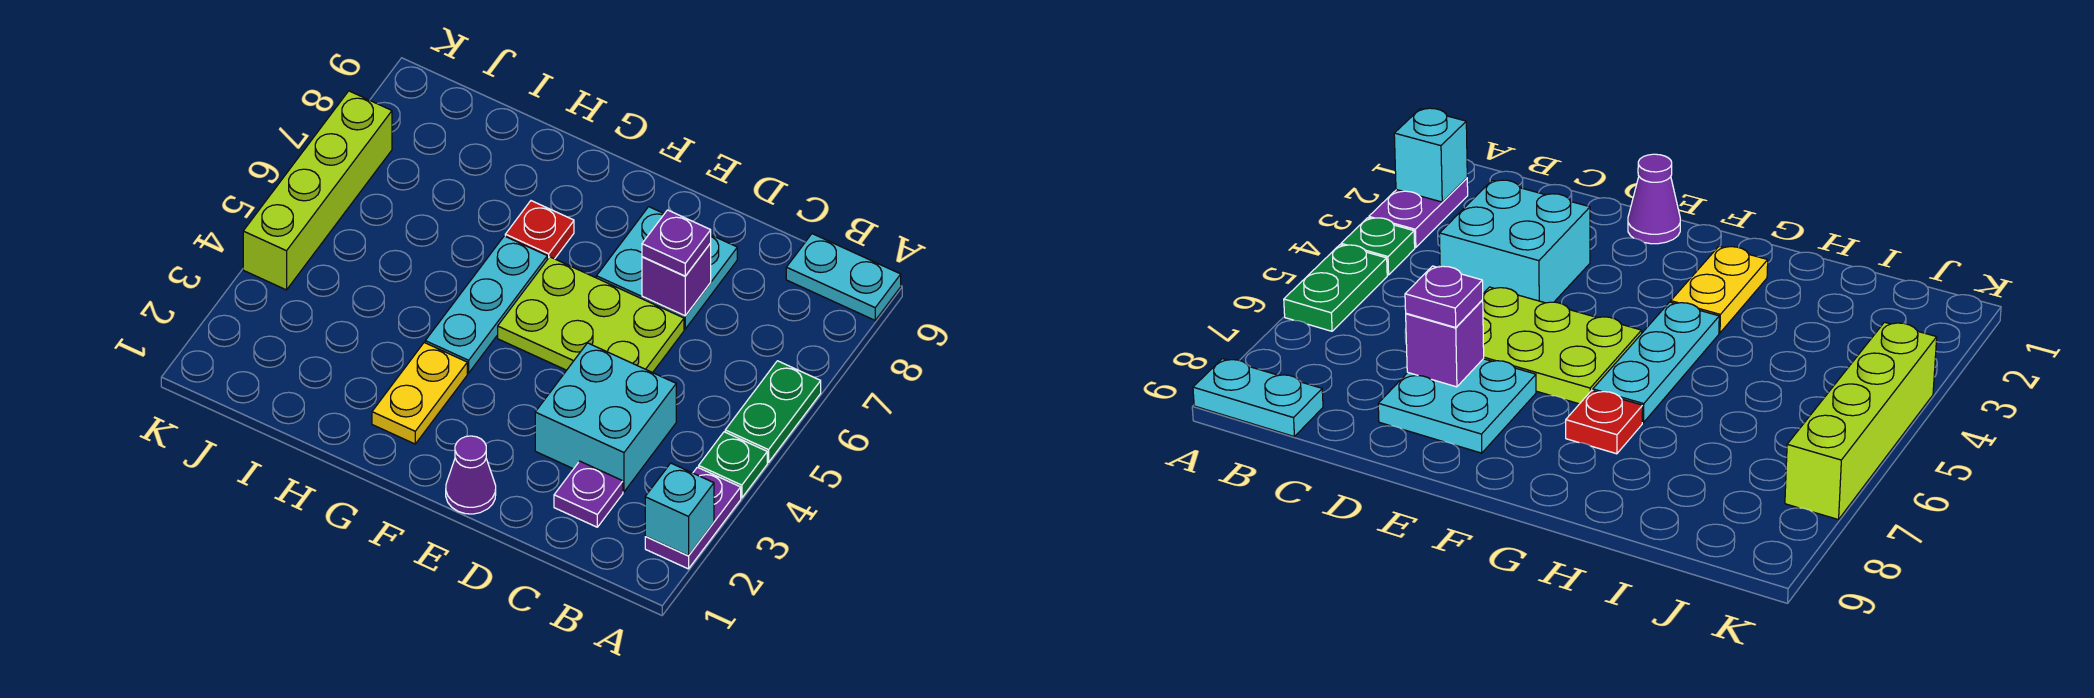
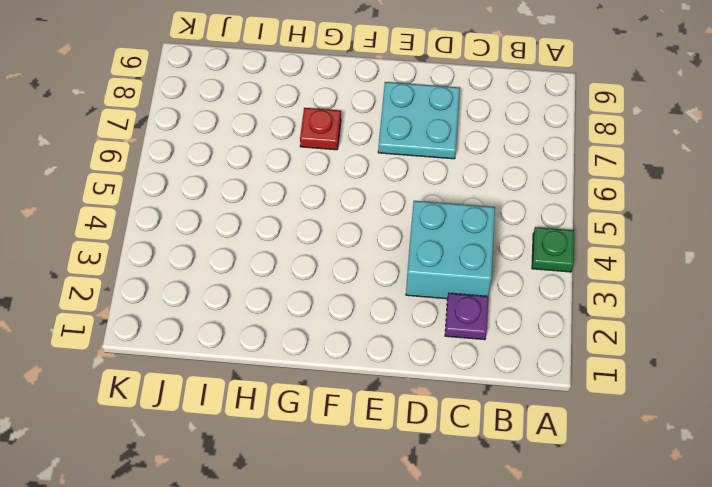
none -> purple 1x2 plate [645,467,741,569]
none -> green 1x2 plate [725,361,821,462]
none -> cyan 1x2 plate [786,234,901,320]

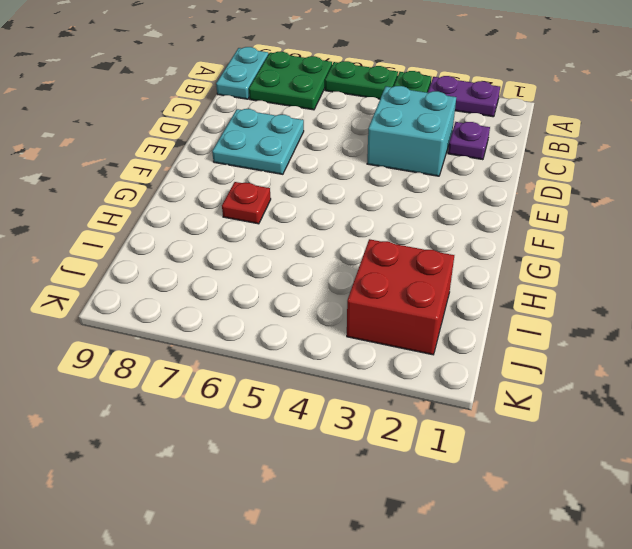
green 2x2 plate [249,52,332,110] -> none
red 2x2 brick [347,239,454,355] -> none
none -> lime 2x3 plate [498,257,684,373]
none -> purple 1x1 cone [446,436,496,514]
none -> yellow 1x2 plate [372,343,467,444]

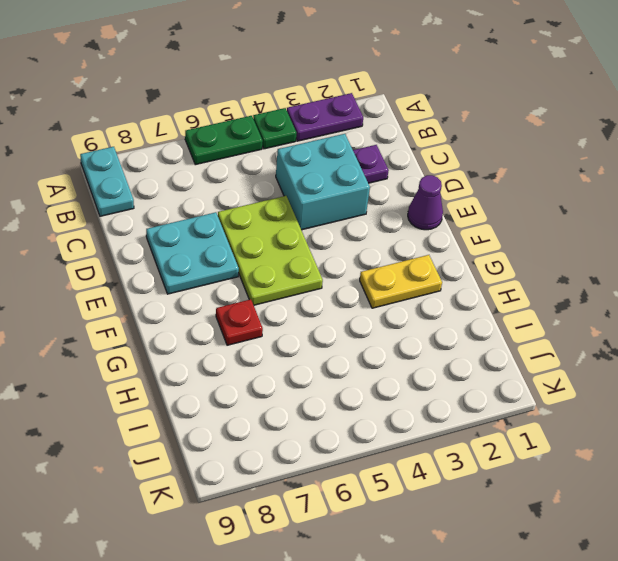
none -> cyan 1x3 plate [425,236,547,373]
none -> lime 1x4 brick [243,91,392,290]
none -> cyan 1x1 brick [645,463,714,556]

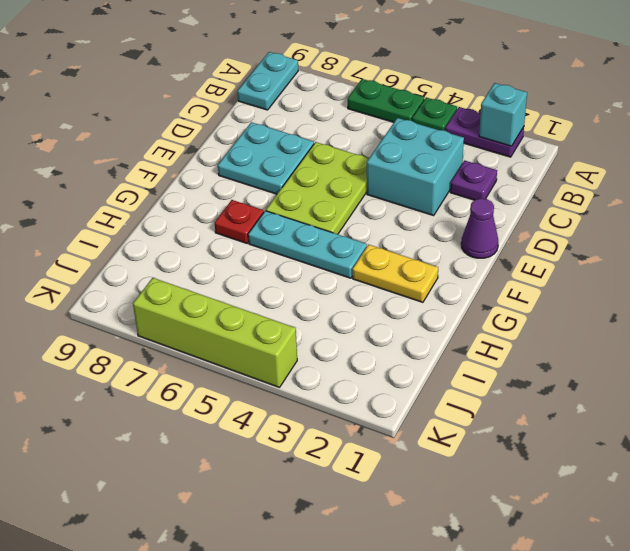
none -> purple 1x1 brick [642,243,711,316]
none -> purple 1x1 plate [642,210,711,276]

